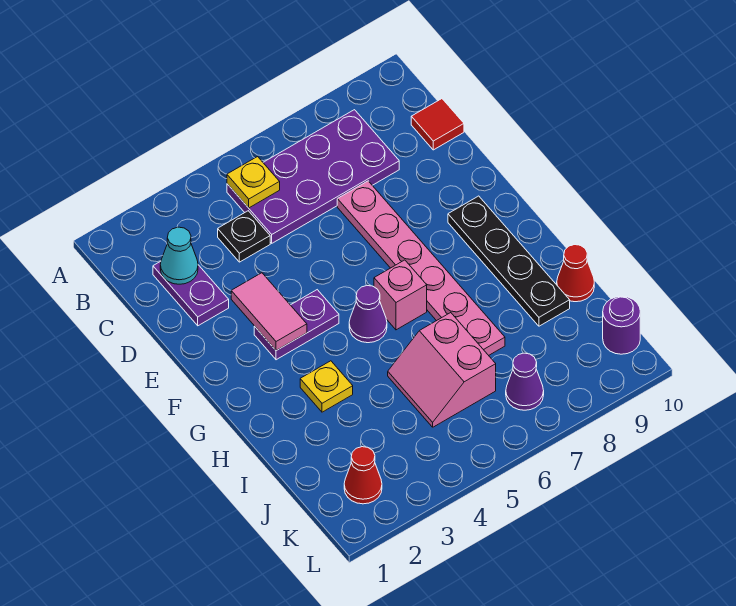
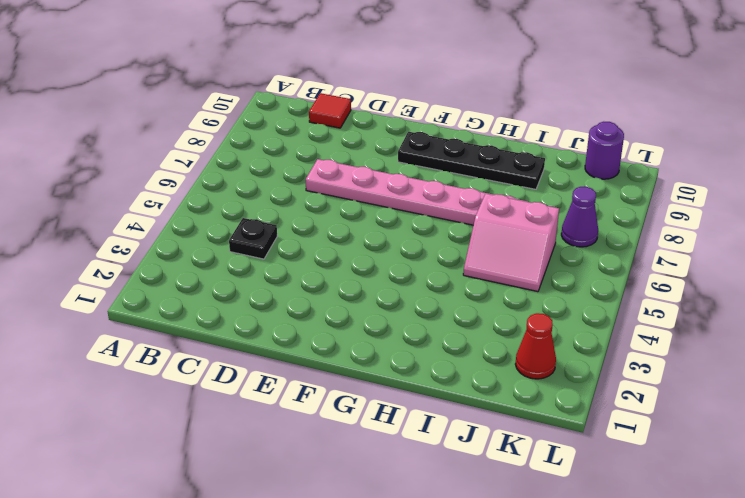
none -> purple 2x4 plate [227,110,399,243]
none -> purple 1x2 plate [153,261,229,326]
none -> purple 1x2 plate [254,290,339,360]

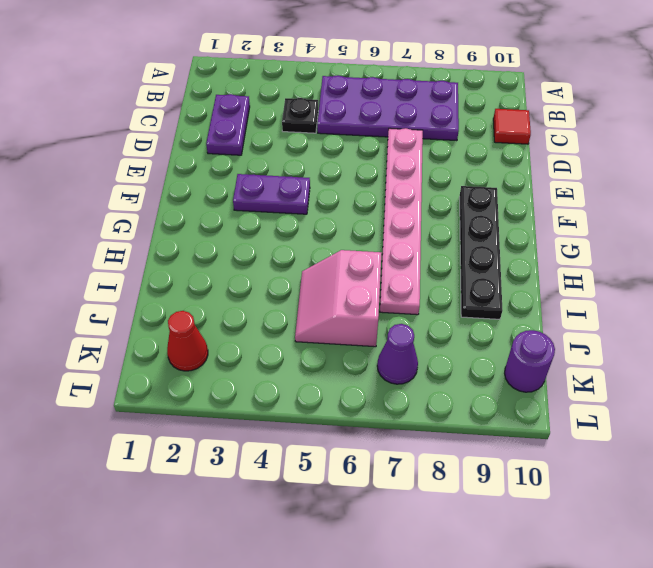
none -> purple 1x1 cone [349,285,387,343]
none -> pink 1x1 brick [374,260,427,330]
none -> yellow 1x1 plate [300,361,353,412]

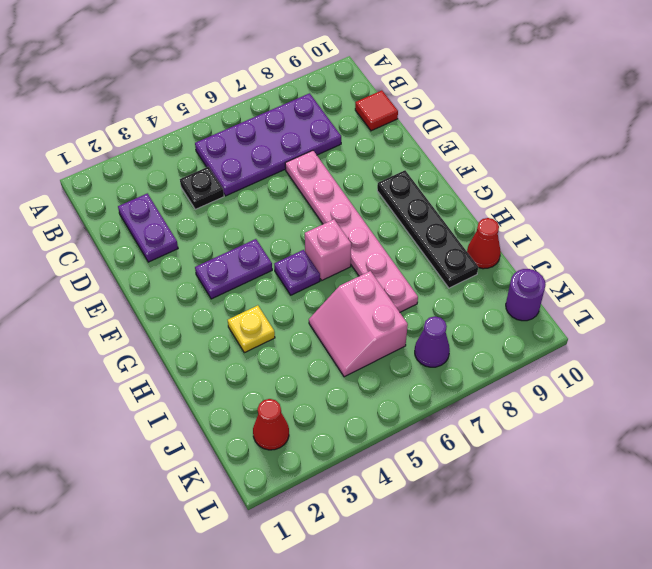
purple 1x1 plate [274,250,320,295] -> purple 1x1 cone [349,285,387,343]
none -> yellow 1x1 plate [227,157,280,208]
none -> cyan 1x1 cone [160,227,198,284]
none -> pink 1x2 tile [231,273,307,351]

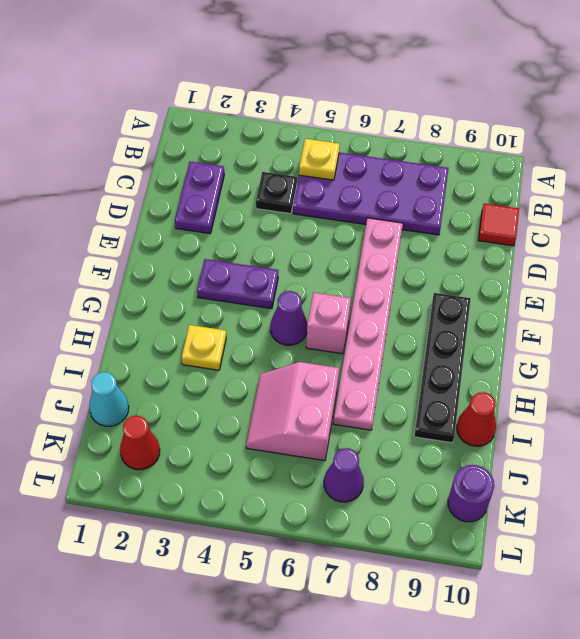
cyan 1x1 cone [89,372,129,426] -> cyan 1x1 cone moved to [160,227,198,284]
none -> pink 1x2 tile [231,273,307,351]

